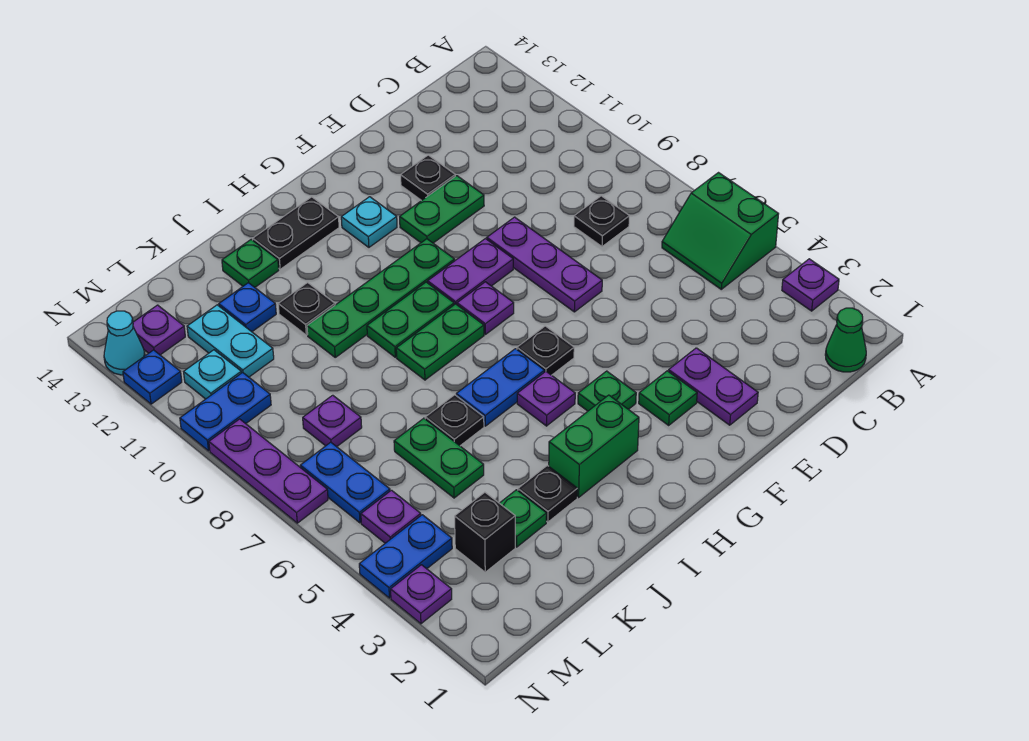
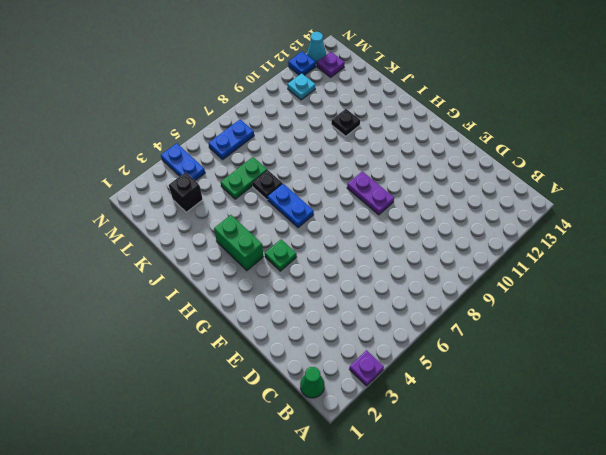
none -> green 2x2 slope [662,173,778,289]
none -> black 1x1 plate [574,196,629,247]
none -> purple 1x2 plate [669,348,758,425]
none -> purple 1x3 plate [487,217,602,312]

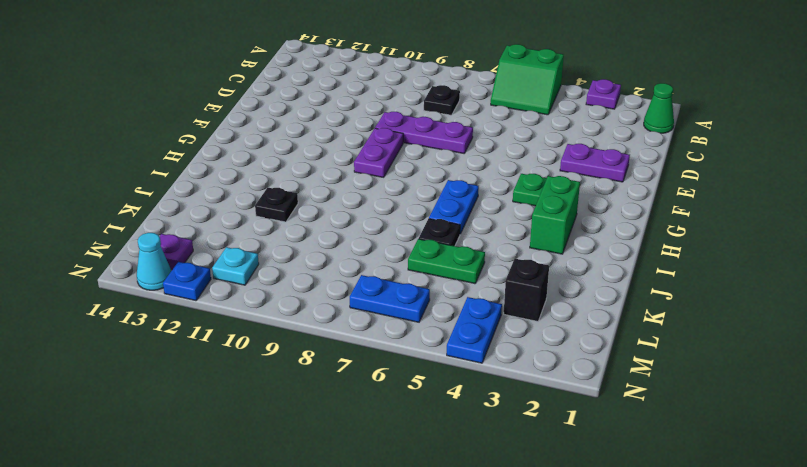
none -> green 1x2 plate [400,176,484,243]
none -> black 1x1 plate [401,155,455,201]
none -> green 1x1 plate [639,371,697,425]
none -> black 1x1 plate [517,326,574,375]

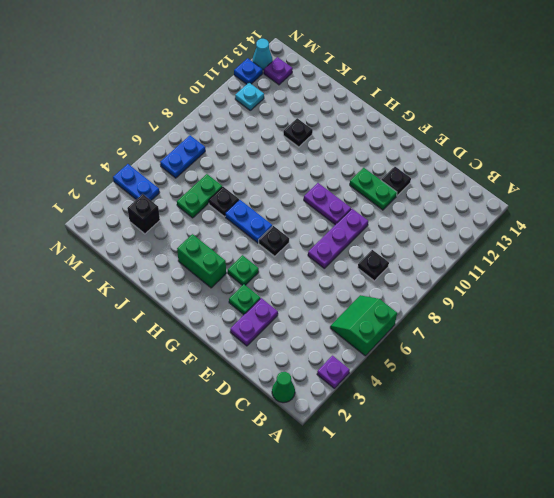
none -> purple 1x1 plate [457,282,514,334]
none -> green 1x4 plate [307,239,455,357]
none -> cyan 1x1 plate [341,197,397,247]
none -> purple 1x1 plate [517,372,575,426]

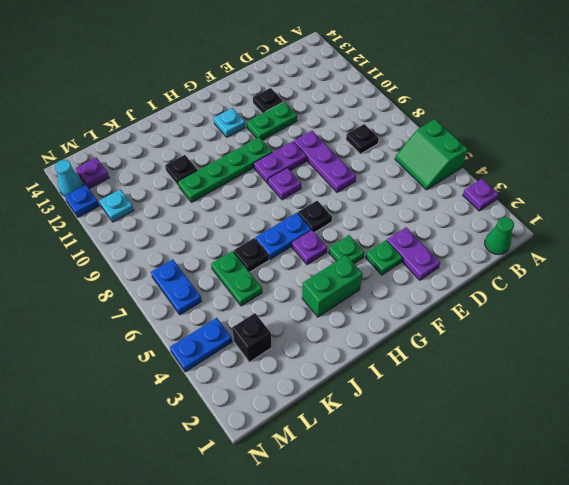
none -> green 1x2 plate [396,304,484,380]
none -> green 1x2 plate [367,282,454,357]
none -> black 1x2 plate [253,197,339,269]
none -> black 1x1 plate [518,465,577,522]

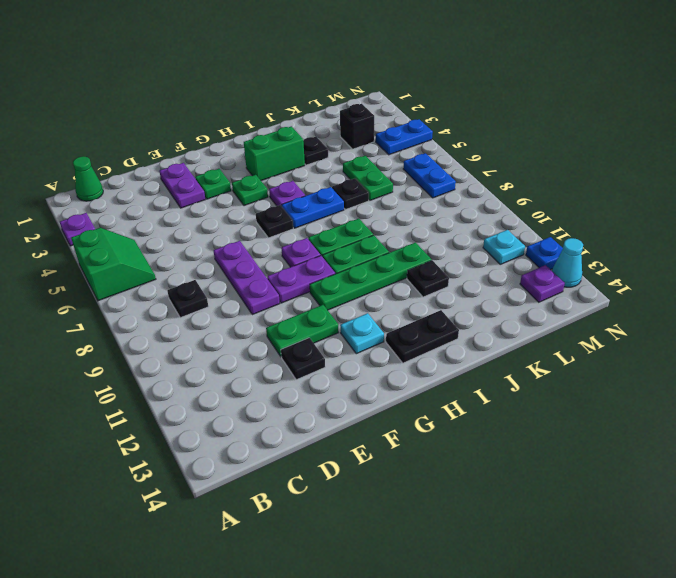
none -> green 1x1 plate [222,240,279,287]
none -> green 1x1 plate [500,490,547,547]
none -> blue 1x1 plate [219,283,276,332]
none -> purple 1x1 plate [303,395,362,447]

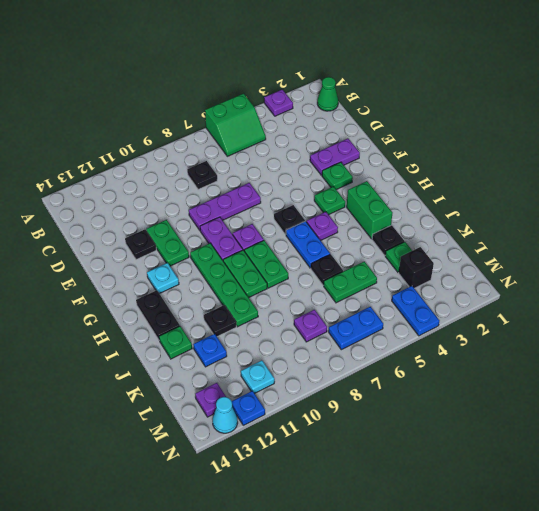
none -> cyan 1x2 plate [187,305,274,377]
none -> purple 1x1 plate [361,490,421,543]
none -> blue 1x2 plate [180,373,271,451]
none -> purple 1x1 plate [391,565,452,624]

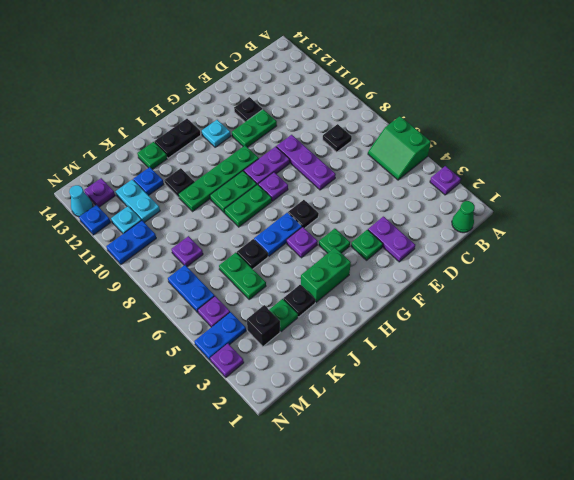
none -> purple 1x3 plate [209,419,328,523]

